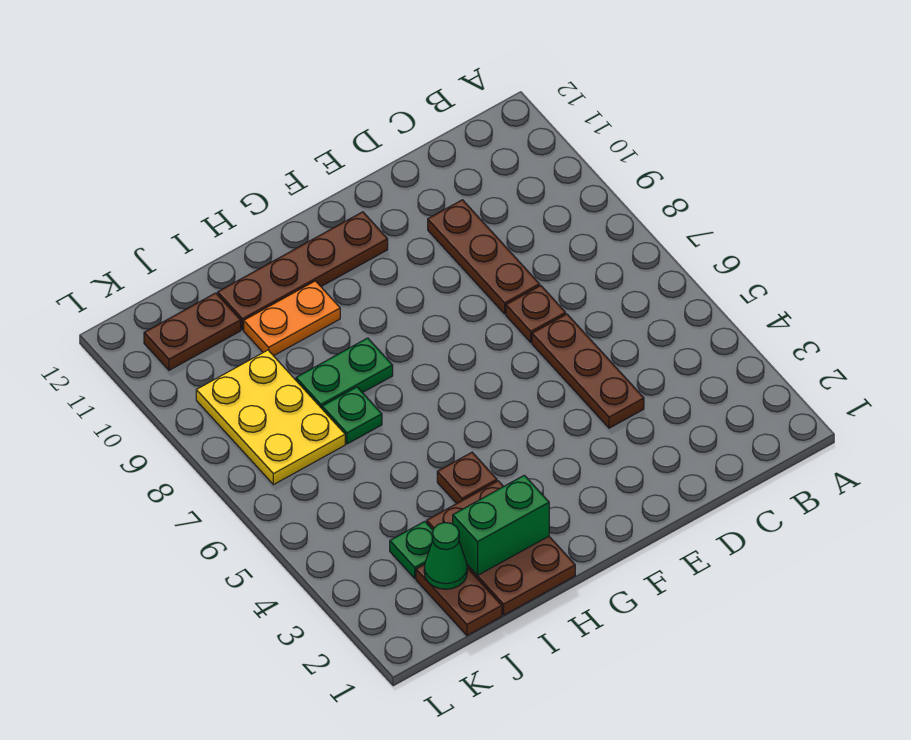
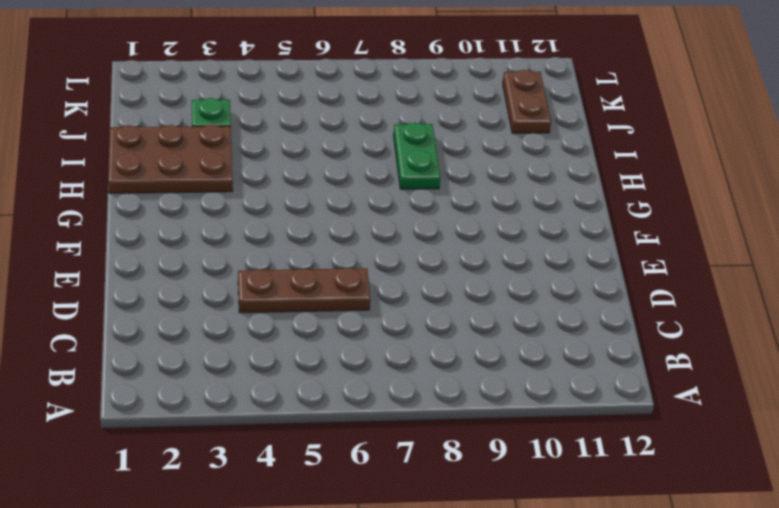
none -> brown 1x1 plate [506,285,566,342]
none -> brown 1x3 plate [428,200,540,314]
none -> brown 1x4 plate [218,212,388,330]

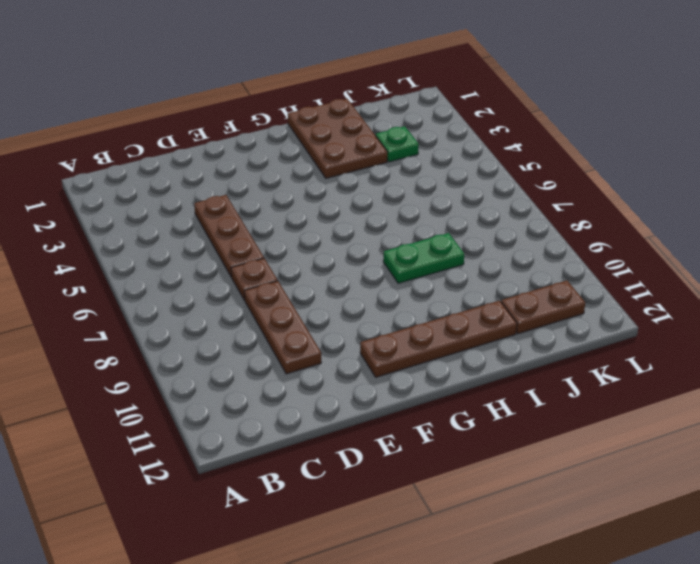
none -> brown 1x1 plate [437,452,497,504]
none -> orange 1x2 plate [244,281,340,356]
none -> green 1x1 plate [322,387,382,444]

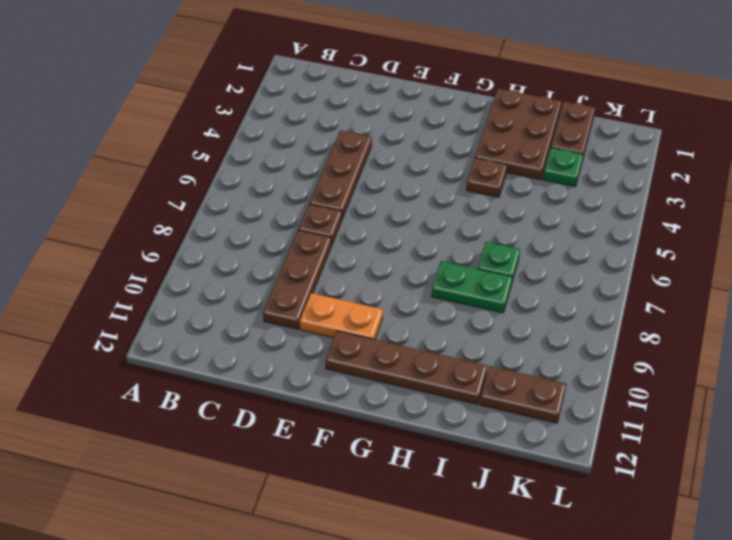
orange 1x2 plate [300,293,383,339] -> orange 1x2 plate moved to [244,281,340,356]
none -> yellow 2x3 plate [196,350,345,485]
none -> green 1x2 brick [453,475,549,575]
none -> green 1x1 cone [424,522,467,589]

